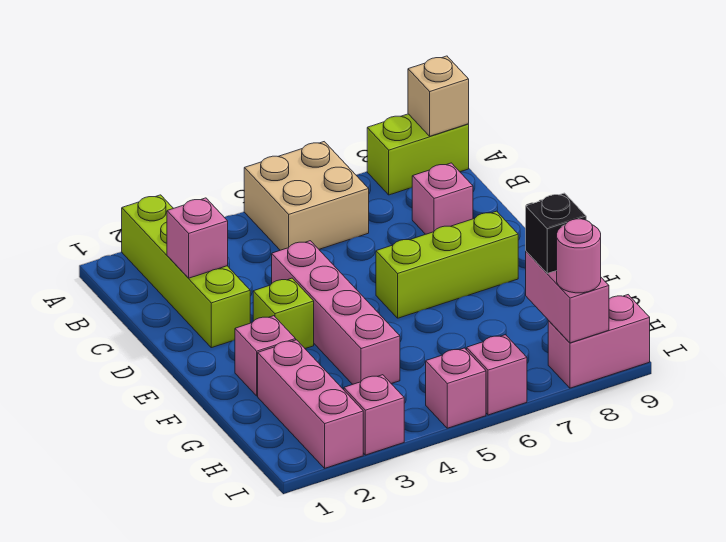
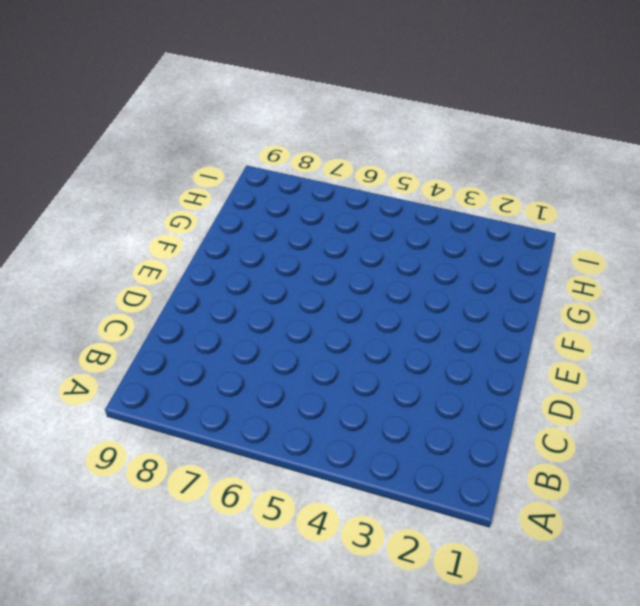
none -> lime 1x4 brick [122,195,250,348]
none -> tan 2x2 brick [244,142,369,250]
none -> lime 1x2 brick [367,114,469,195]

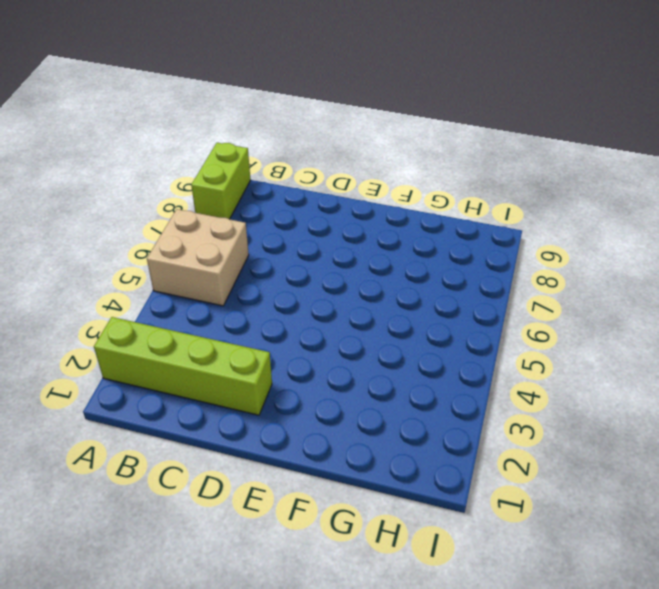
none -> pink 1x1 brick [412,163,473,234]
none -> pink 1x4 brick [272,241,400,384]
none -> lime 1x1 brick [253,278,314,349]

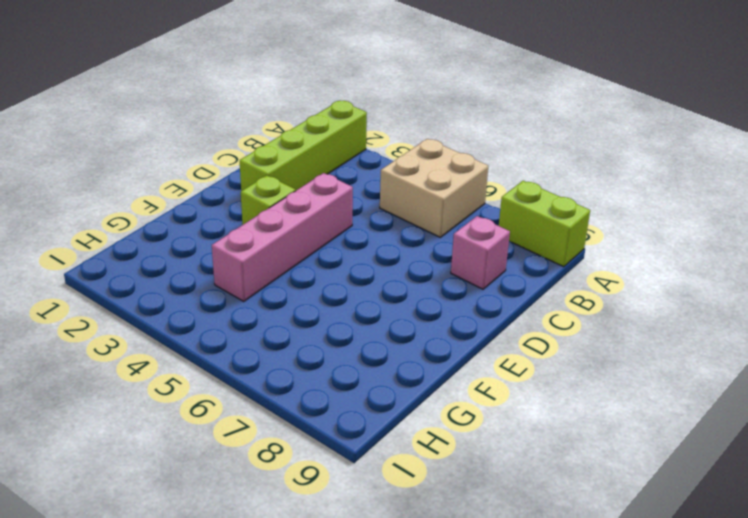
none -> lime 1x3 brick [376,211,518,318]
none -> pink 1x1 brick [235,316,296,396]
none -> pink 1x3 brick [258,340,363,468]

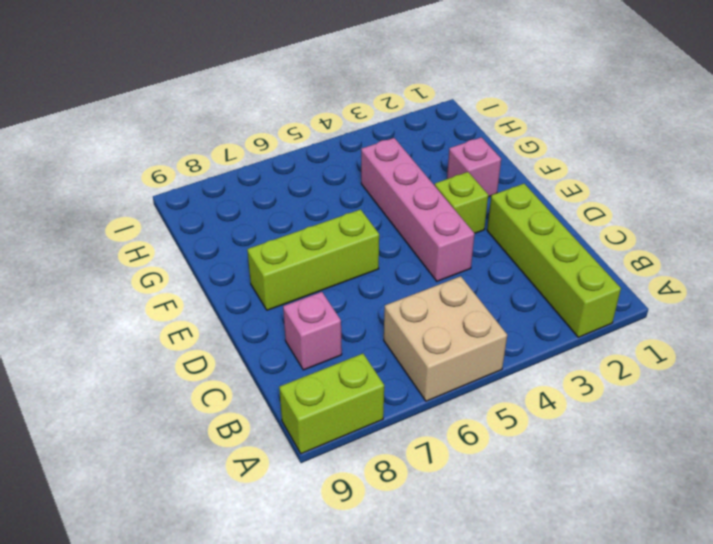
none -> pink 1x3 brick [258,340,363,468]
none -> pink 1x1 brick [344,375,404,455]
none -> pink 1x1 brick [426,348,486,428]

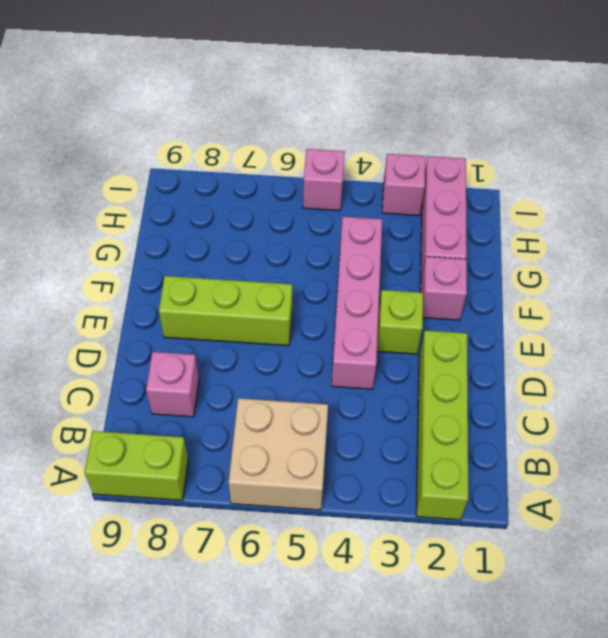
none -> pink 1x1 brick [467,335,527,415]
none -> pink 1x2 brick [548,295,650,388]
none -> tan 1x1 brick [408,56,469,136]

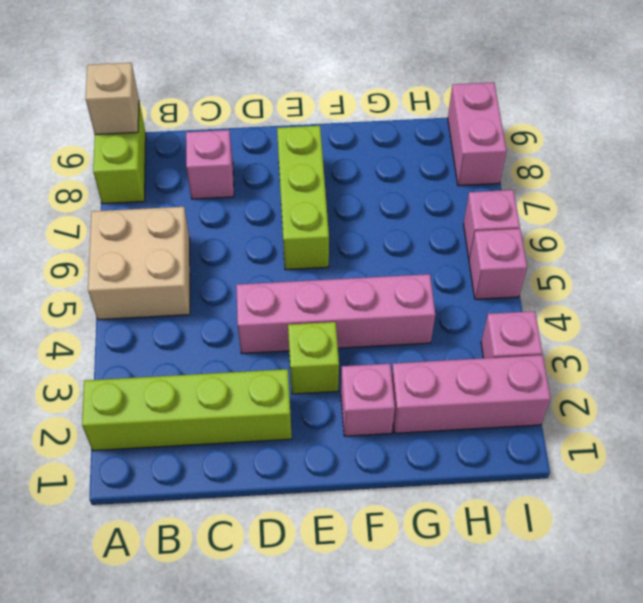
none -> pink 1x1 brick [167,198,228,278]
none -> pink 1x2 brick [526,251,609,343]
none -> black 1x1 brick [526,193,586,273]

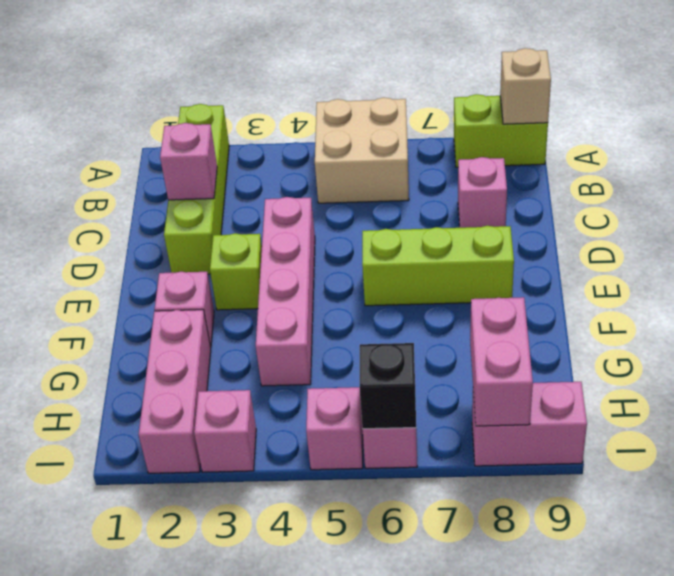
black 1x1 brick [360,343,416,429] -> black 1x1 brick moved to [526,193,586,273]
none -> pink 1x1 round brick [557,219,601,293]

